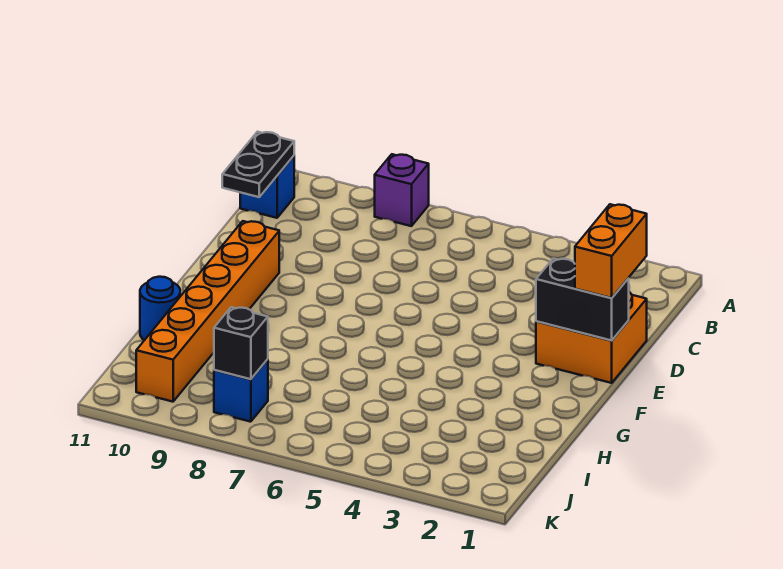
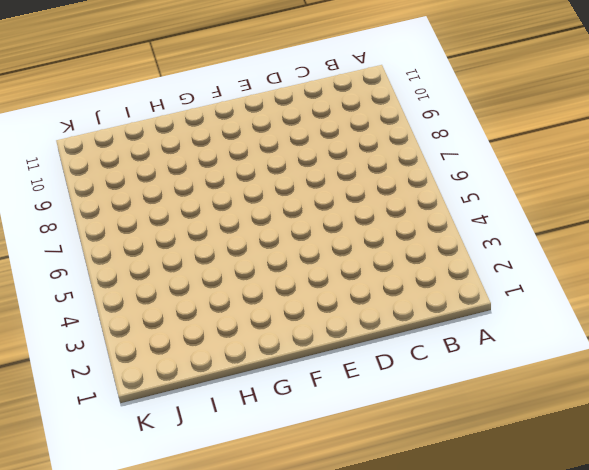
none -> purple 1x1 brick [375,154,429,226]
none -> blue 1x1 brick [240,156,294,218]

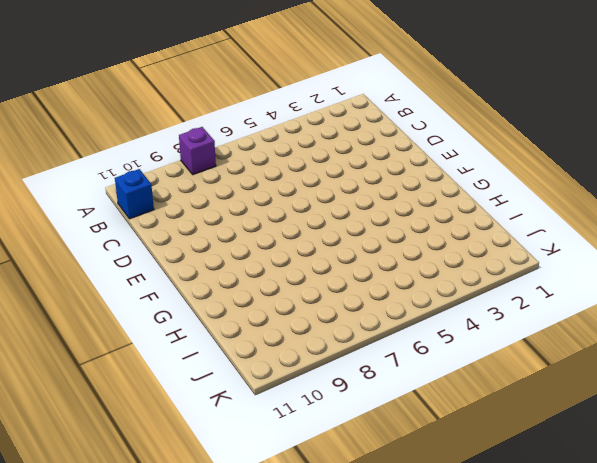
none -> orange 2x2 brick [536,292,647,383]
none -> orange 1x6 brick [136,221,279,402]

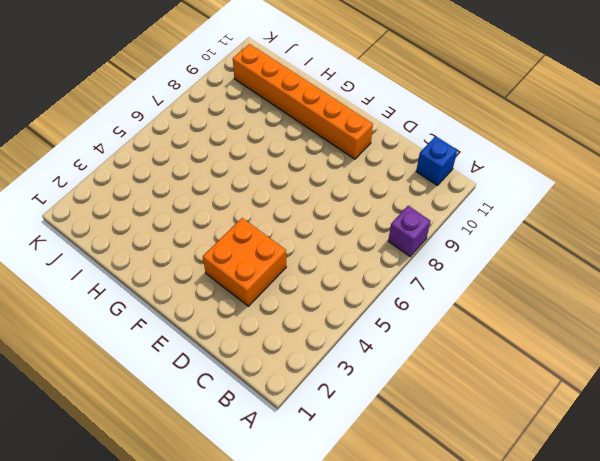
orange 2x2 brick [203,218,286,306] -> orange 2x2 brick moved to [536,292,647,383]
none -> blue 1x1 round brick [140,277,180,340]
none -> blue 1x1 brick [214,359,268,422]

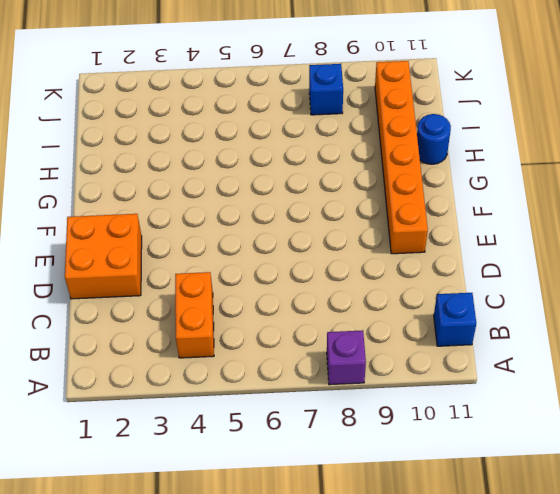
orange 1x2 brick [175,272,214,358] -> orange 1x2 brick moved to [575,204,647,298]
none -> black 1x2 plate [222,132,294,197]
none -> black 1x2 brick [536,259,629,340]

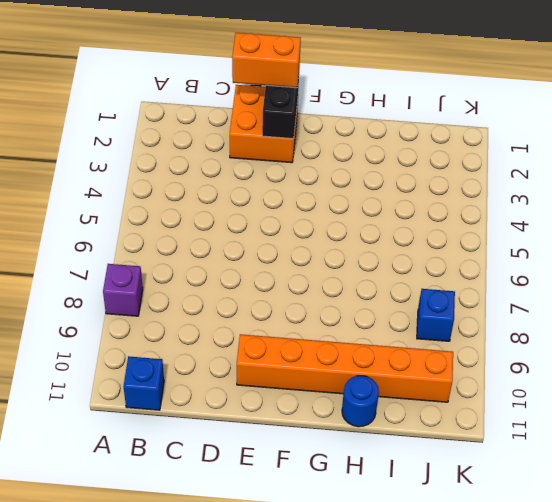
none -> black 1x2 plate [222,132,294,197]
none -> black 1x1 brick [214,307,268,379]

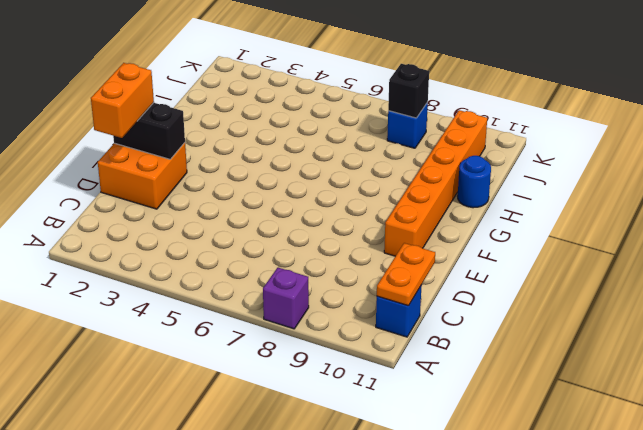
orange 1x2 plate [377,243,435,306] -> black 1x2 plate [222,132,294,197]

